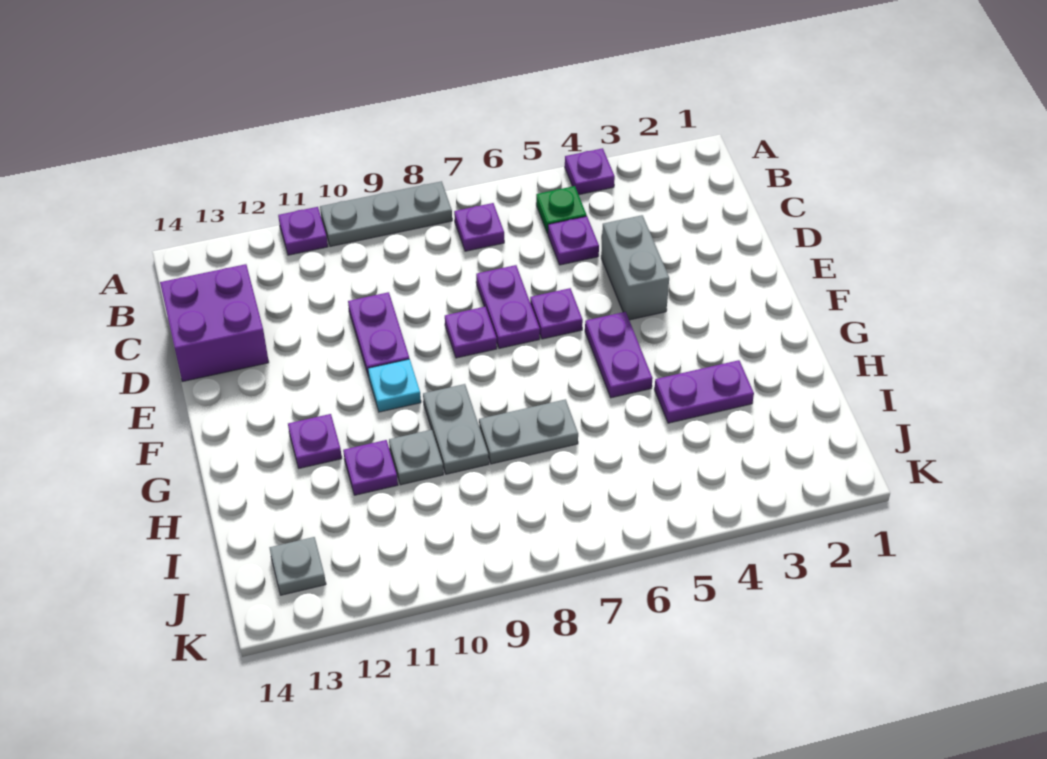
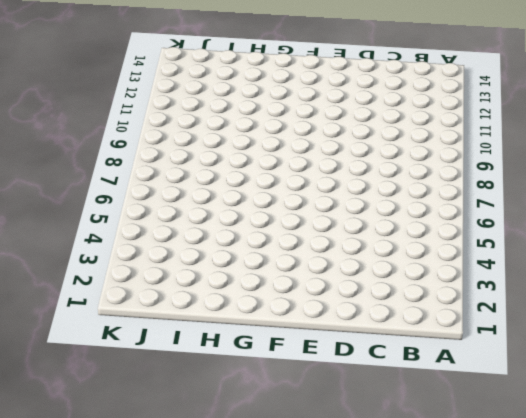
none -> purple 1x1 plate [565,148,615,195]
none -> grey 1x3 plate [320,181,452,246]
none -> purple 1x1 plate [278,207,328,255]

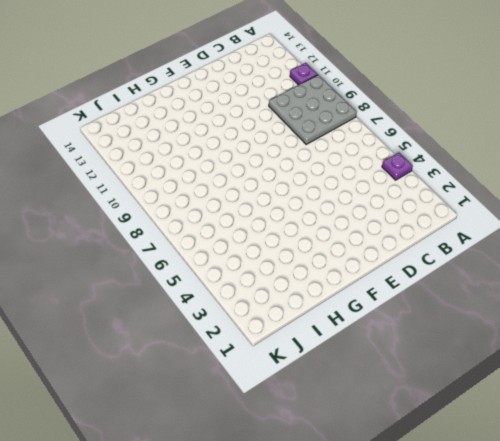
grey 3x3 plate [269,75,357,144] -> grey 1x3 plate [320,181,452,246]
none -> green 1x1 plate [536,186,587,234]
none -> purple 1x1 plate [454,203,504,251]
none -> purple 1x1 plate [548,216,599,265]

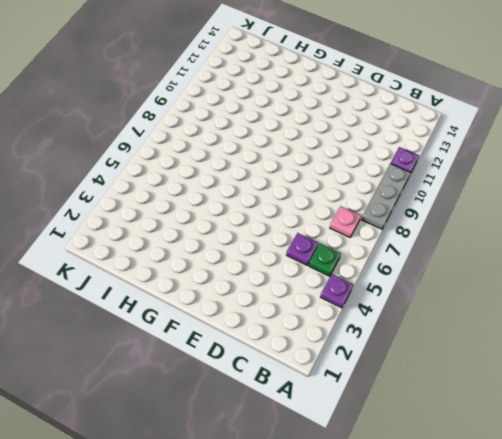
pink 1x1 plate [330,206,361,237] -> purple 1x1 plate [454,203,504,251]
none -> purple 2x2 brick [160,264,269,382]
none -> grey 1x2 brick [601,215,669,320]
none -> purple 1x2 plate [476,265,540,348]

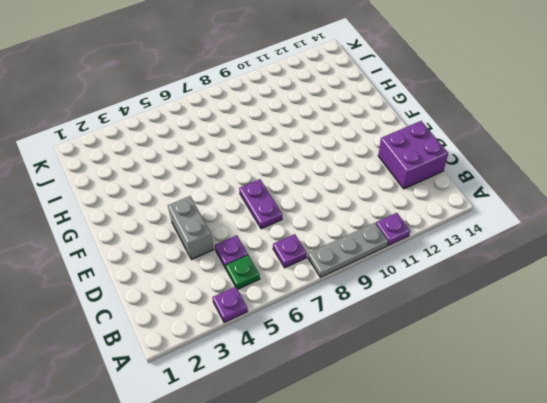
none -> purple 1x2 plate [348,292,409,377]
none -> purple 1x1 plate [530,288,583,339]
none -> purple 1x1 plate [445,307,497,358]

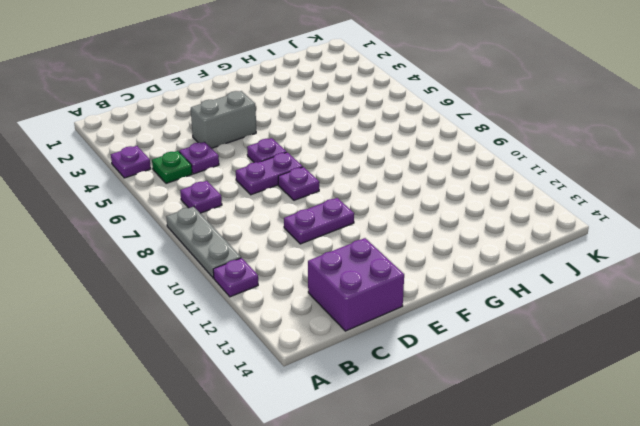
none -> purple 1x2 plate [585,312,653,398]
none -> cyan 1x1 plate [368,359,421,412]
none -> grey 1x2 plate [423,384,489,474]

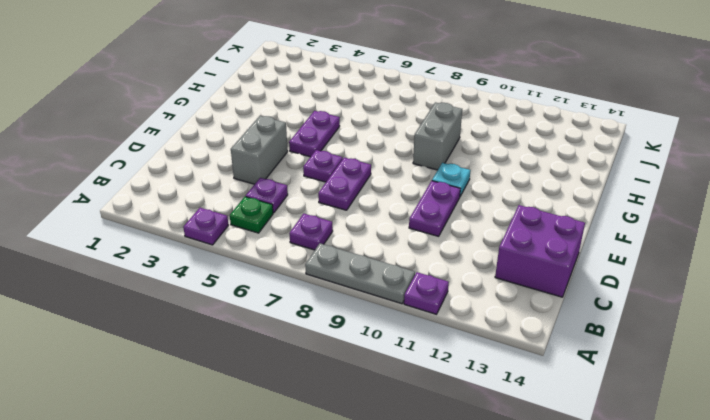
grey 1x2 brick [413,102,462,170] -> grey 1x2 plate [423,384,489,474]
none -> purple 1x1 plate [445,307,497,358]
none -> purple 1x1 plate [288,414,342,468]
none -> purple 1x2 plate [654,360,754,423]

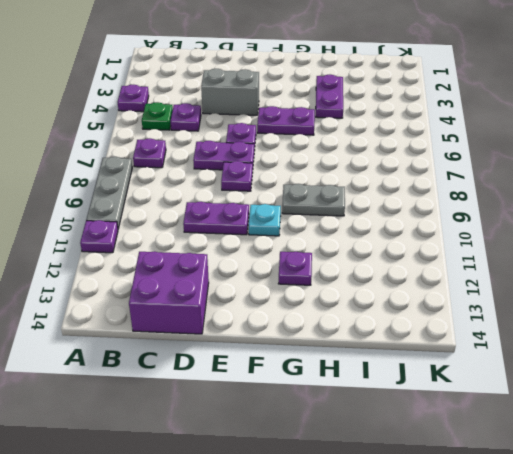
none -> grey 1x2 plate [479,399,578,464]
none -> grey 1x1 plate [389,430,443,485]
none -> purple 1x1 plate [343,440,398,495]

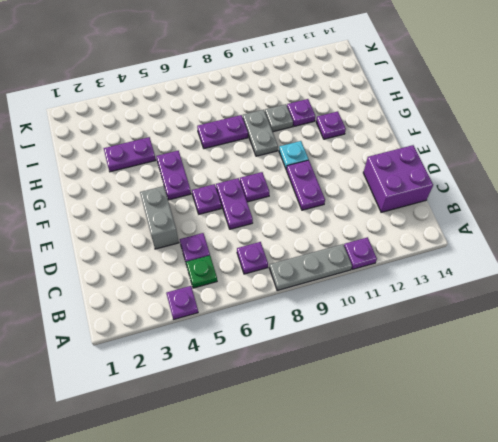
purple 1x2 plate [197,115,248,149] -> grey 1x2 plate [479,399,578,464]
none -> grey 1x1 plate [270,537,326,595]

